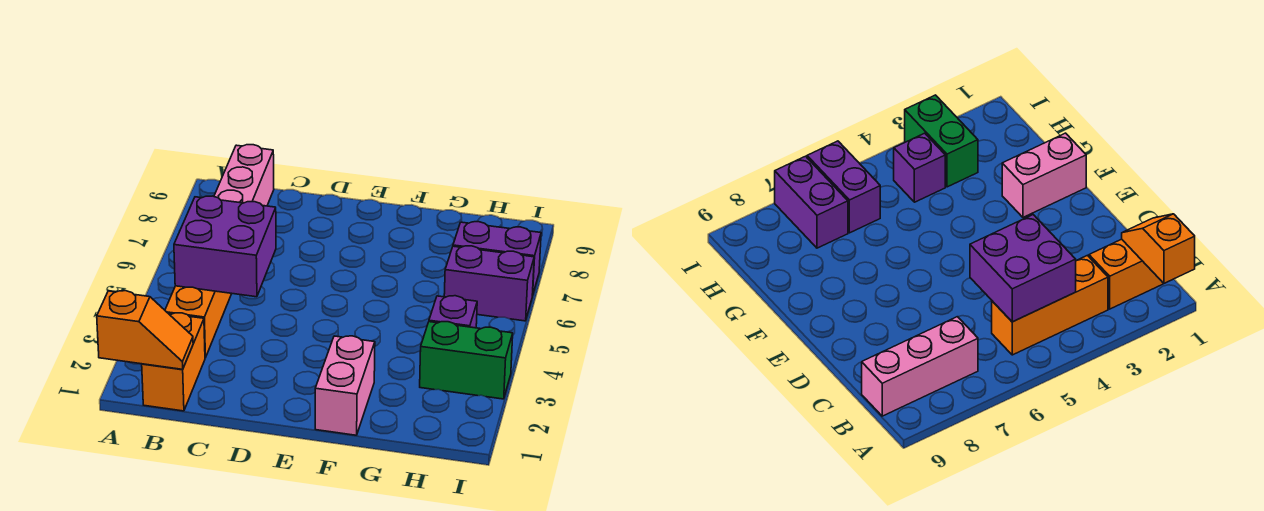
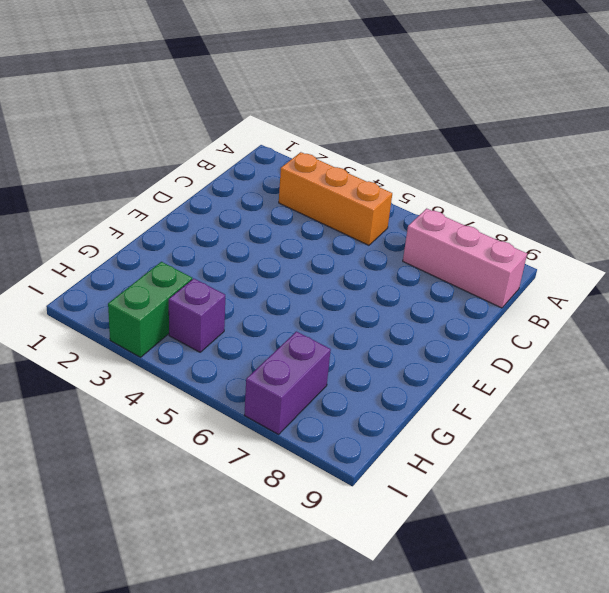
none -> orange 1x2 brick [142,313,205,411]
none -> pink 1x2 brick [315,336,375,435]

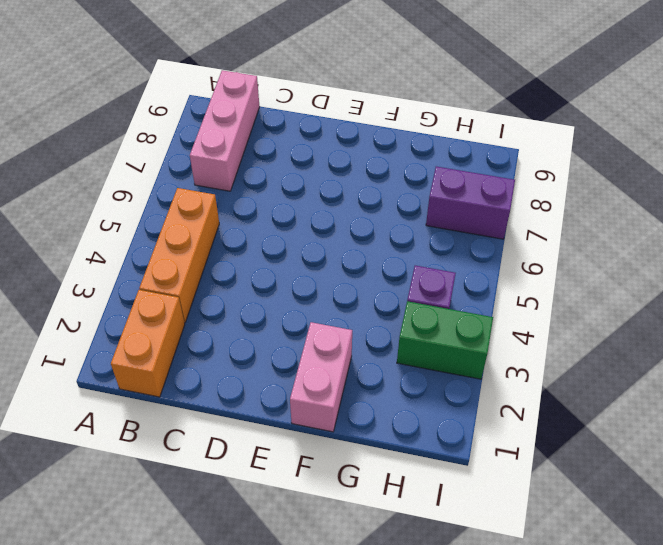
none -> purple 1x2 brick [444,246,534,321]
none -> orange 1x2 slope [97,291,193,369]

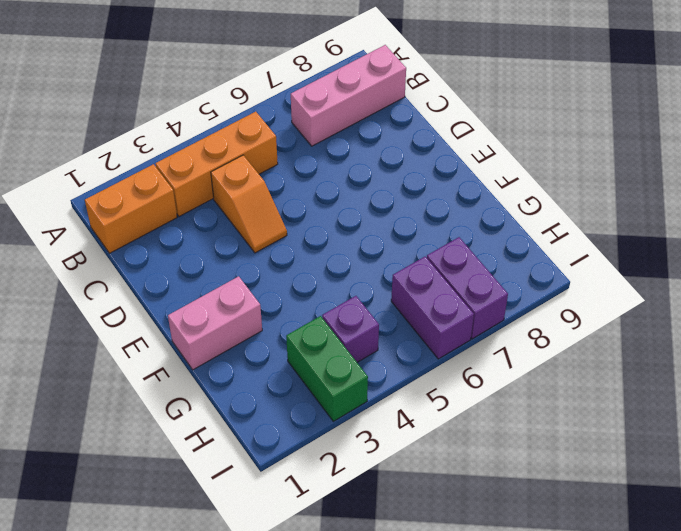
orange 1x2 slope [211,155,287,253] -> orange 1x2 slope moved to [97,291,193,369]
none -> purple 2x2 brick [174,196,276,297]

